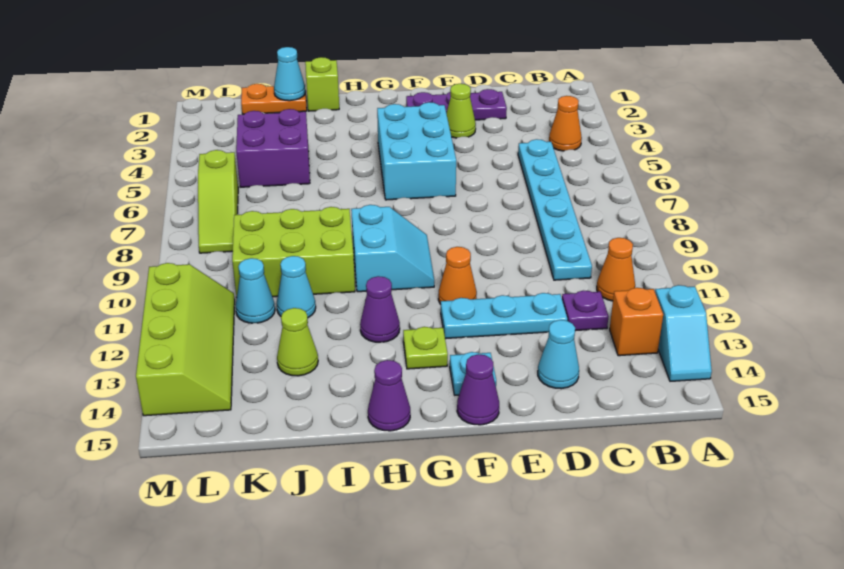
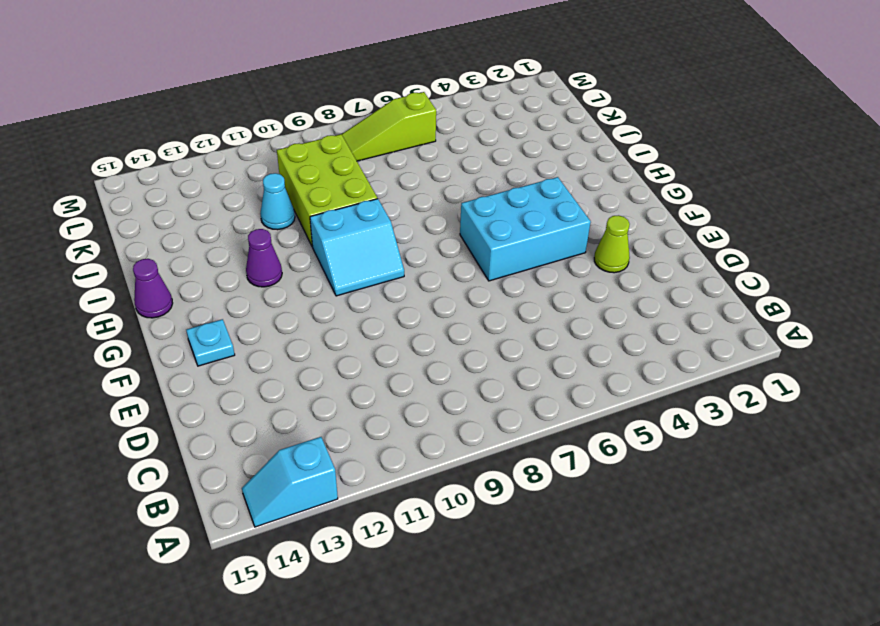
none -> orange 1x1 cone [549,96,582,151]
none -> orange 1x1 cone [597,238,635,301]
none -> orange 1x1 brick [610,288,663,356]

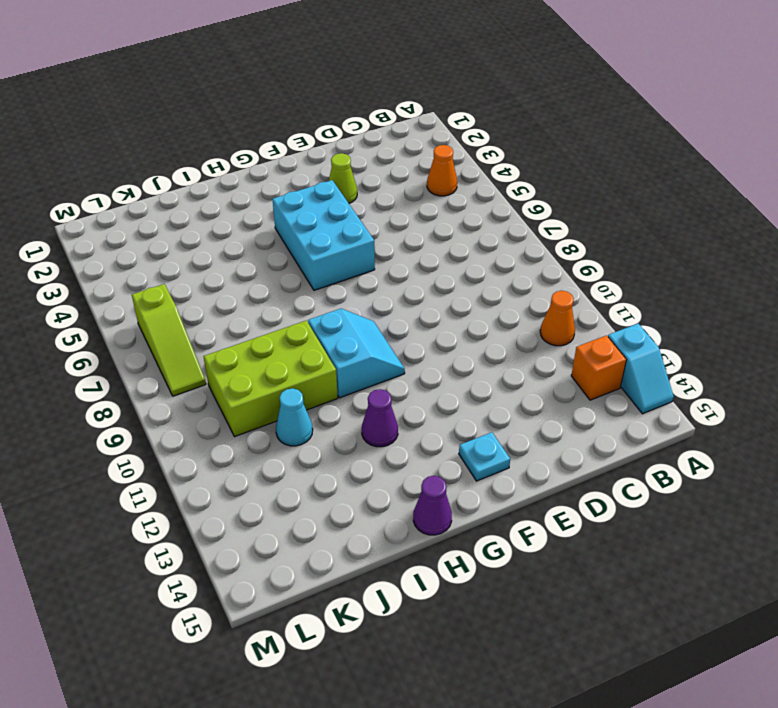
none -> cyan 1x6 plate [518,139,592,280]
none -> purple 1x1 plate [562,291,609,331]
none -> purple 1x3 plate [406,89,507,120]

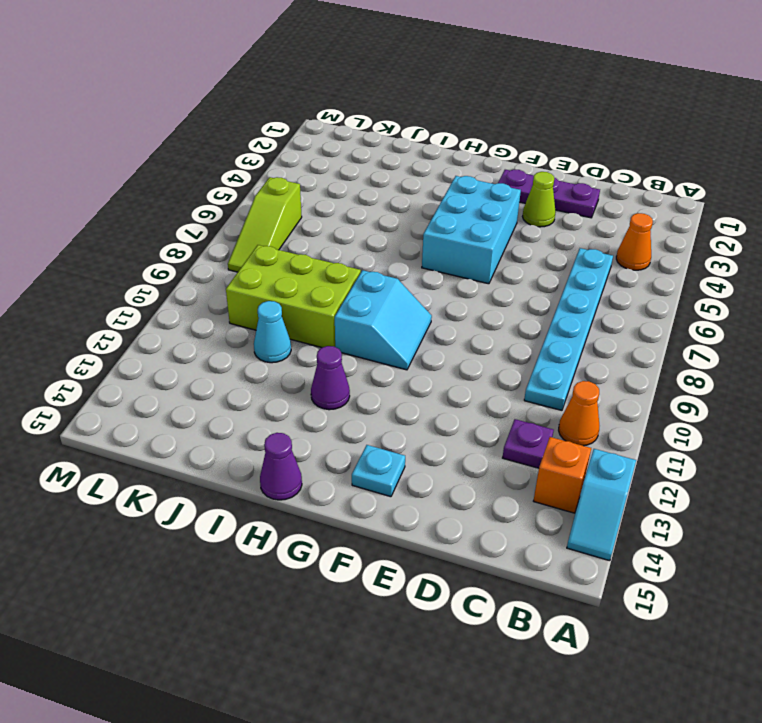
none -> cyan 1x3 plate [441,293,567,339]
none -> cyan 1x1 cone [538,320,579,389]
none -> orange 1x1 cone [438,247,477,304]

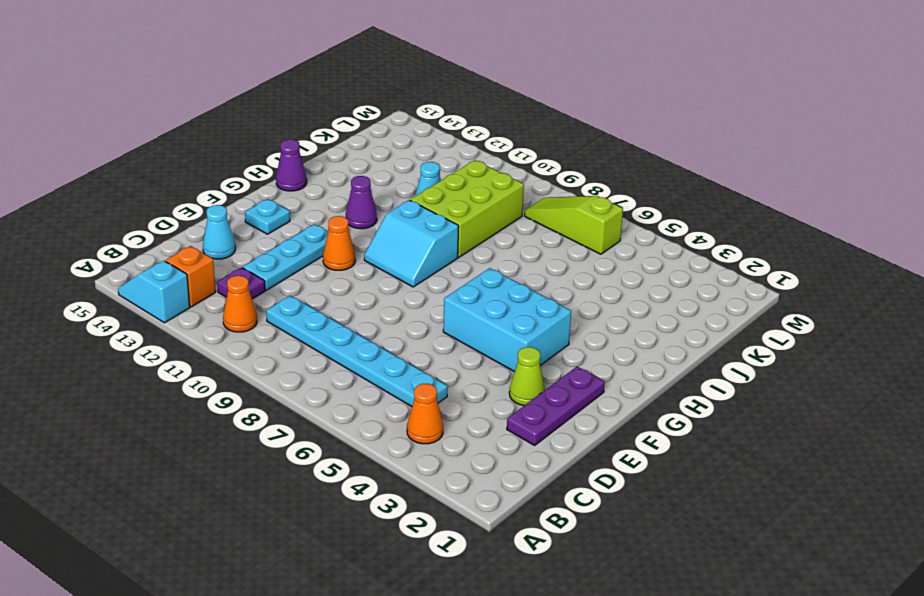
none -> purple 1x1 cone [457,354,499,425]
none -> lime 1x1 plate [403,327,448,369]
none -> lime 1x1 brick [305,57,339,111]

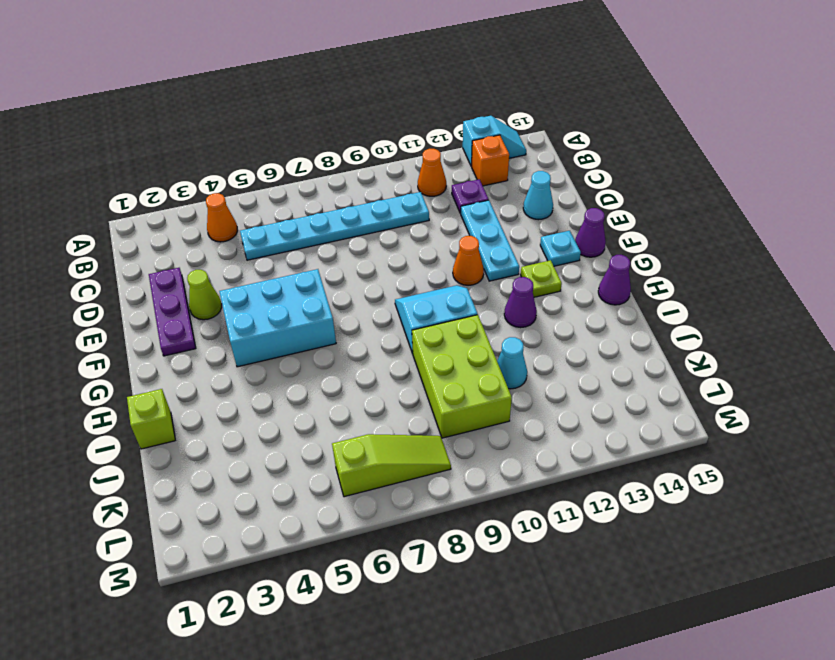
none -> orange 1x2 plate [241,84,307,114]
none -> purple 2x2 brick [236,109,310,187]
none -> lime 1x1 cone [277,308,318,376]

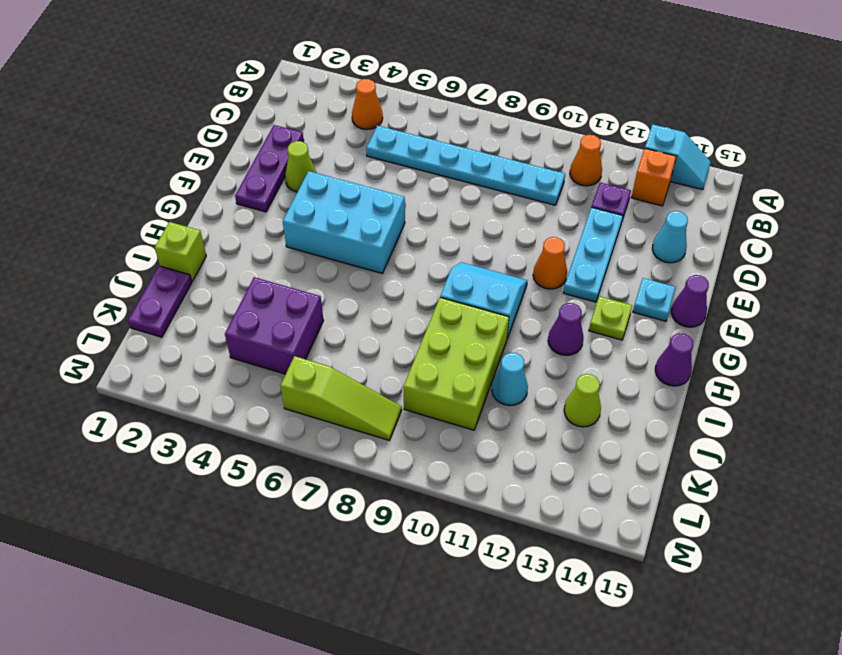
purple 1x2 plate [128,266,192,337] -> orange 1x2 plate [241,84,307,114]
none -> cyan 1x1 cone [236,258,275,323]
none -> lime 2x4 slope [136,263,235,416]
none -> cyan 1x1 cone [274,47,306,101]

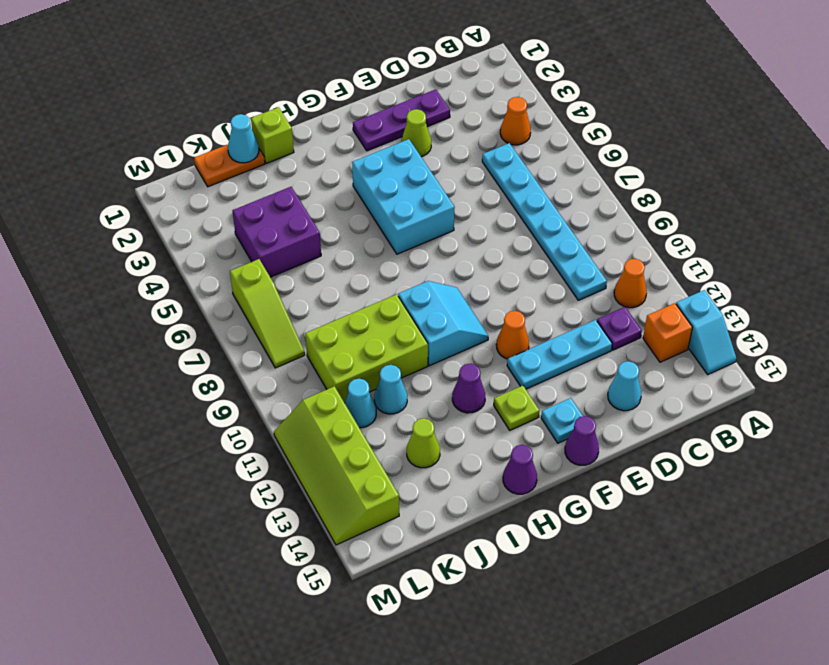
lime 2x4 slope [274,386,399,545] -> lime 2x4 slope turned to [136,263,235,416]

